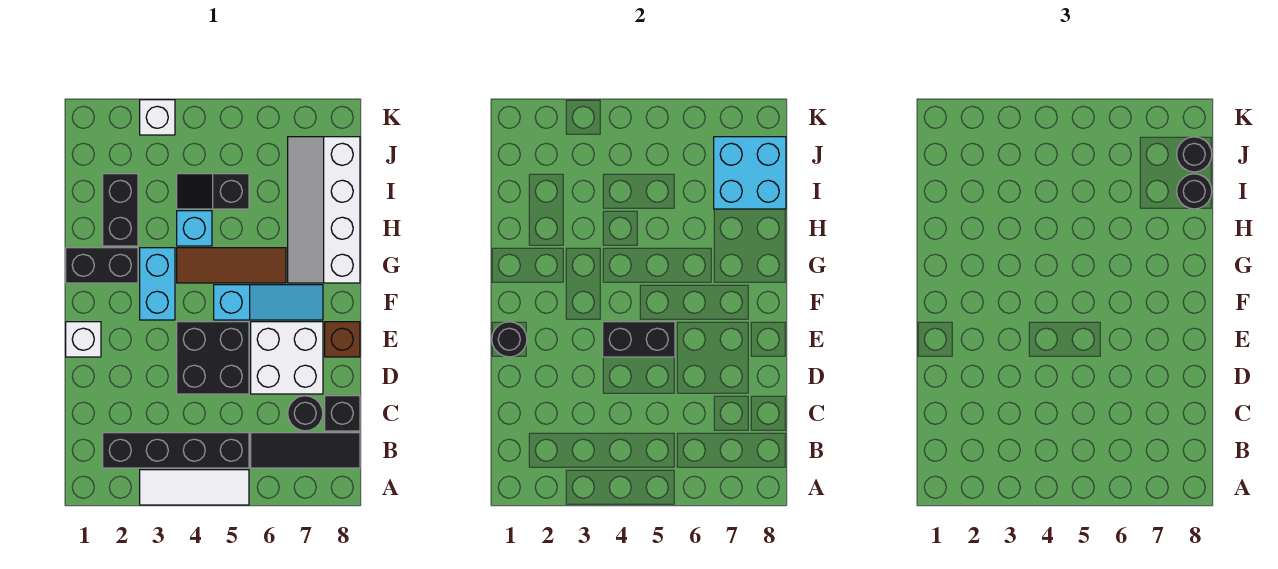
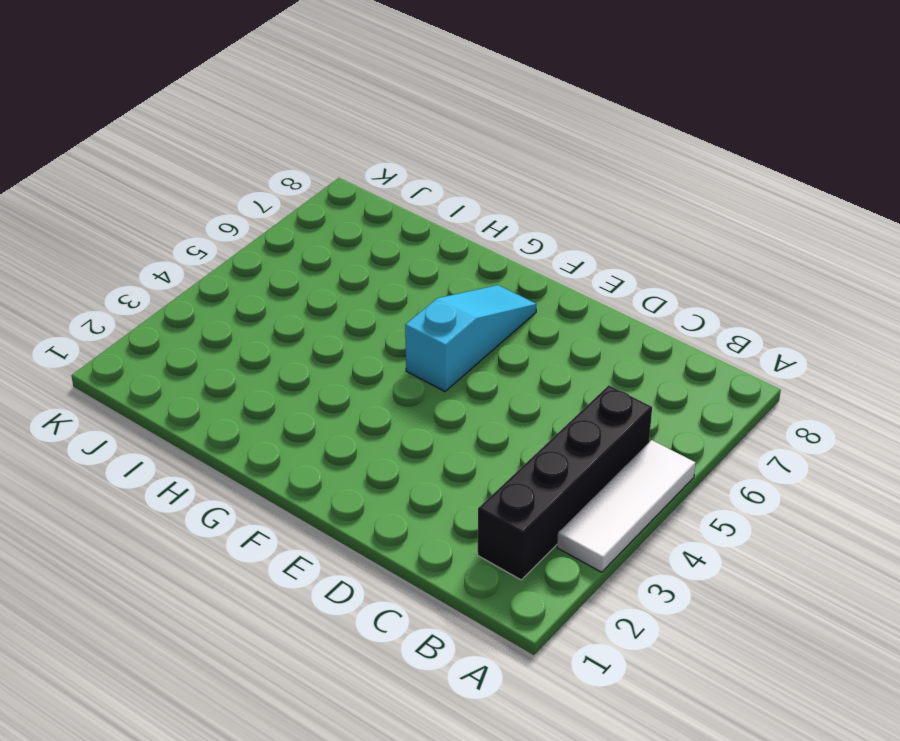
none -> black 1x3 tile [251,433,360,468]
none -> black 1x1 round brick [288,396,323,431]
none -> black 1x1 brick [325,396,360,431]

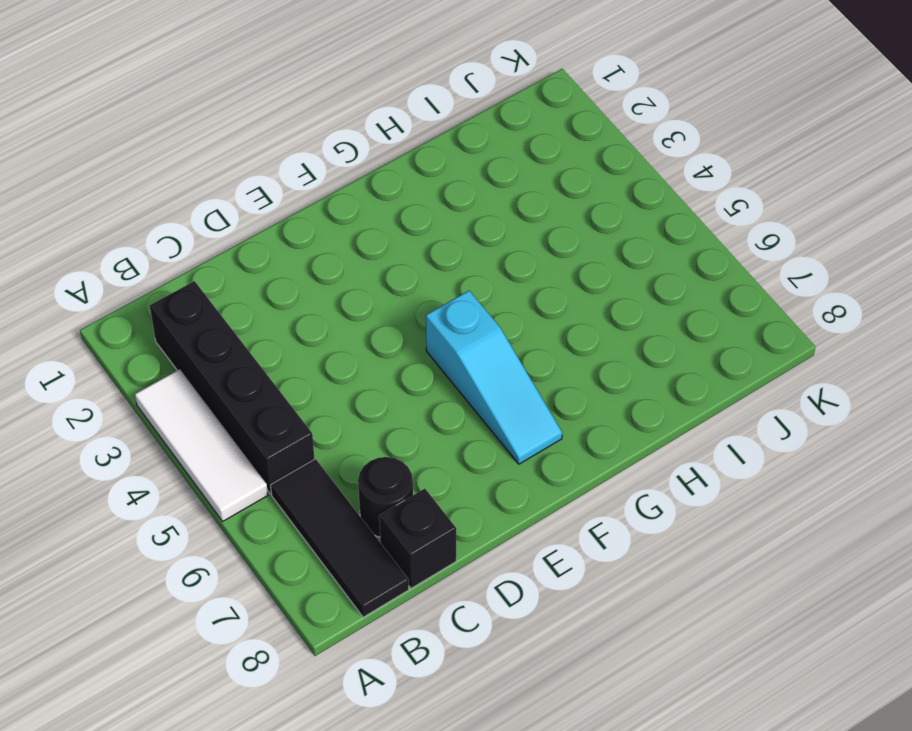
none -> black 2x2 brick [177,322,249,394]
none -> white 2x2 brick [251,322,323,394]
none -> white 1x1 brick [66,322,101,357]

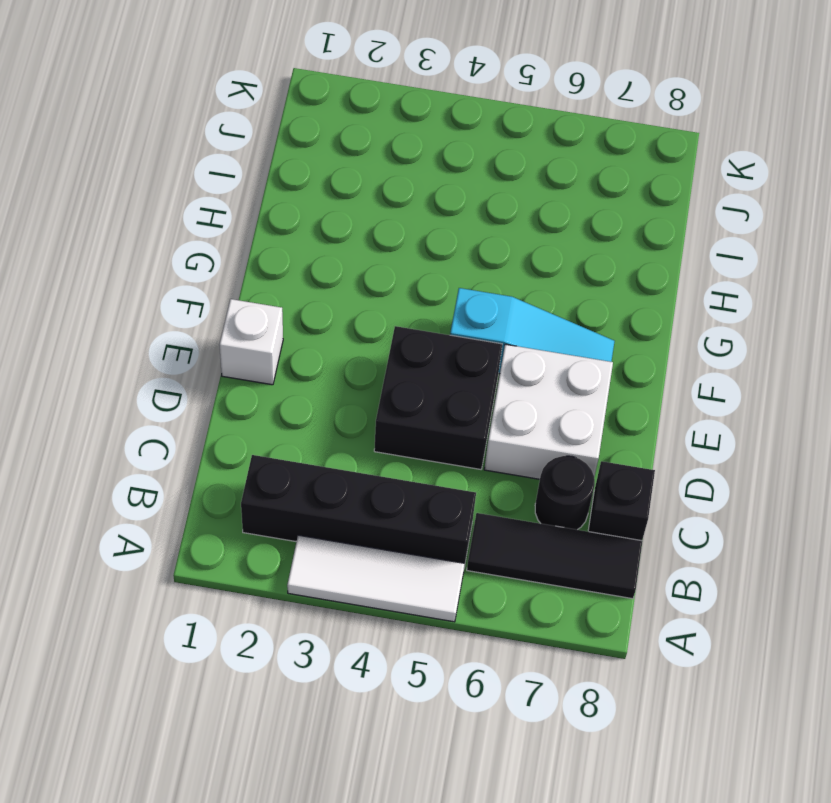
none -> brown 1x1 brick [325,322,360,357]
none -> cyan 1x2 brick [140,248,175,320]
none -> black 1x2 brick [66,248,138,283]

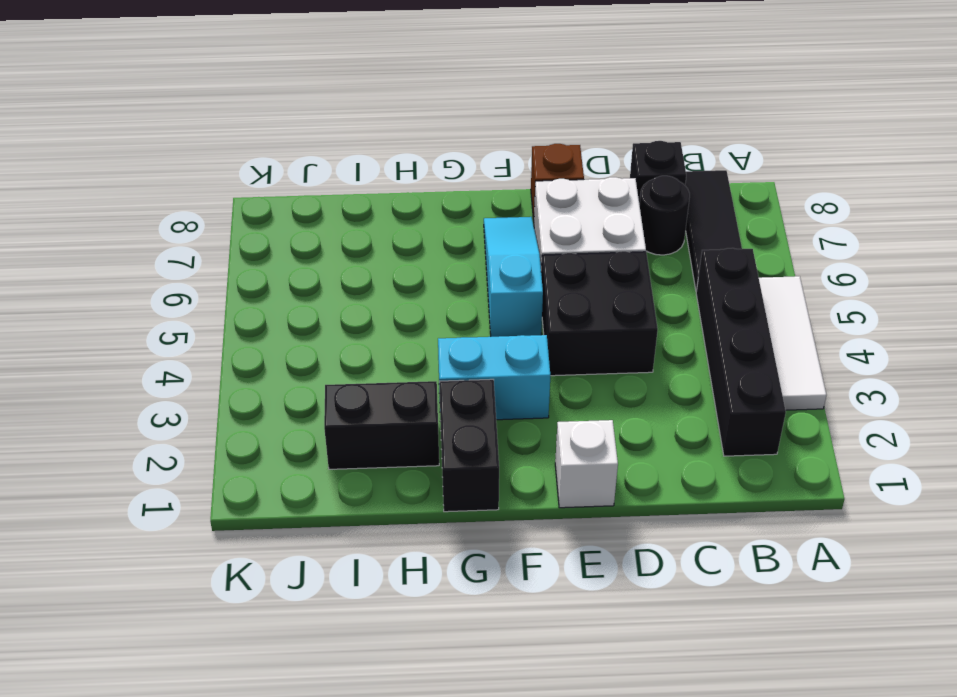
none -> brown 1x3 tile [177,248,286,283]
none -> white 2x4 slope [288,137,360,283]
none -> cyan 1x1 brick [177,211,212,246]

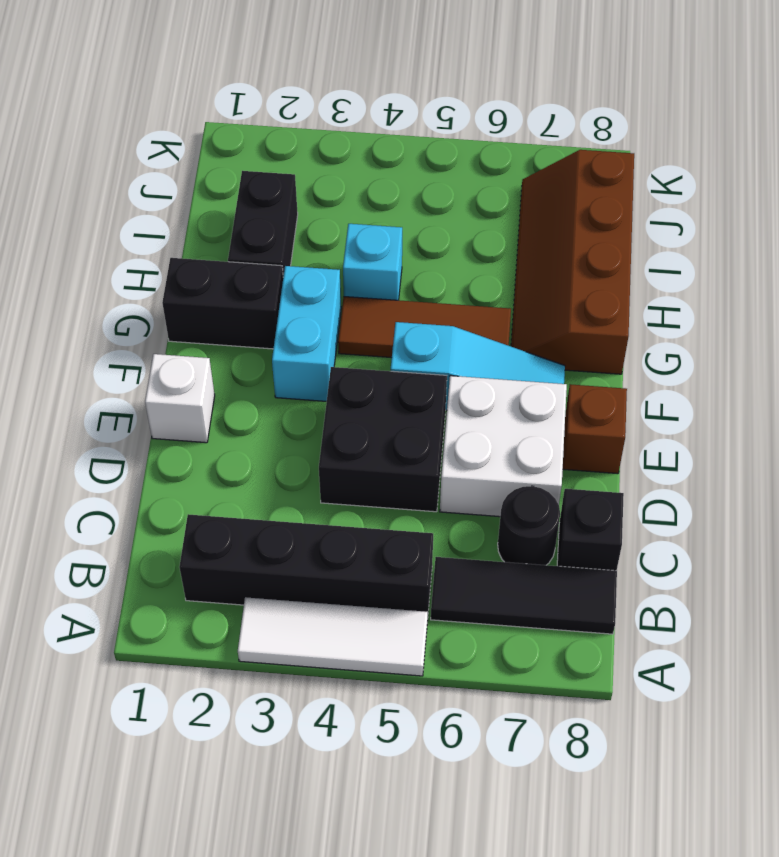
brown 2x4 slope [511,150,634,374] -> white 2x4 slope [288,137,360,283]
none -> black 1x2 slope [177,174,249,209]
none -> white 1x1 brick [140,100,175,135]
none -> black 1x1 round brick [492,322,527,357]

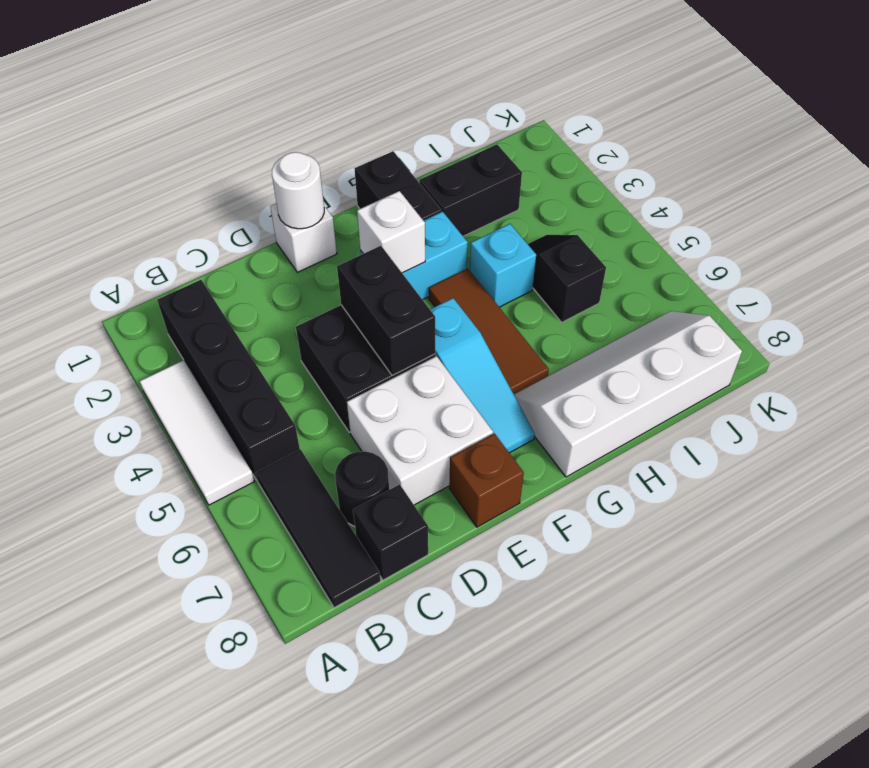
white 1x1 round brick [272,152,324,229] -> black 1x1 round brick [492,322,527,357]
white 1x1 brick [357,191,425,273] -> white 1x1 brick moved to [140,100,175,135]
none -> cyan 2x2 brick [714,137,786,209]
none -> black 1x1 round brick [1177,174,1212,209]
none -> black 1x1 round brick [1177,137,1212,172]

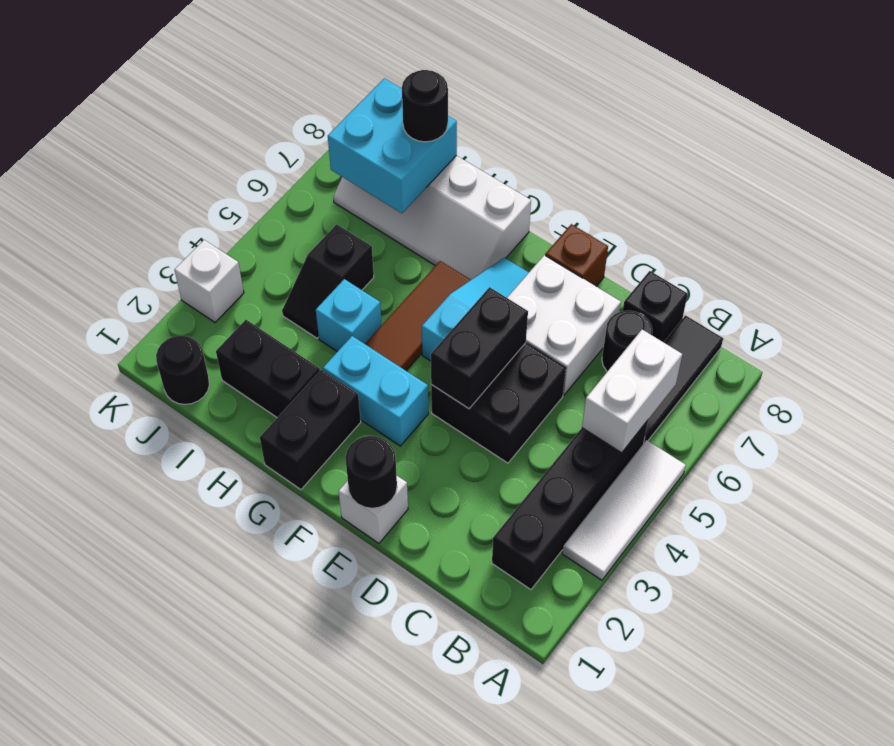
white 1x2 brick [582,330,682,453] -> none
black 1x1 round brick [156,336,209,404] -> black 1x1 round brick moved to [1177,137,1212,172]

